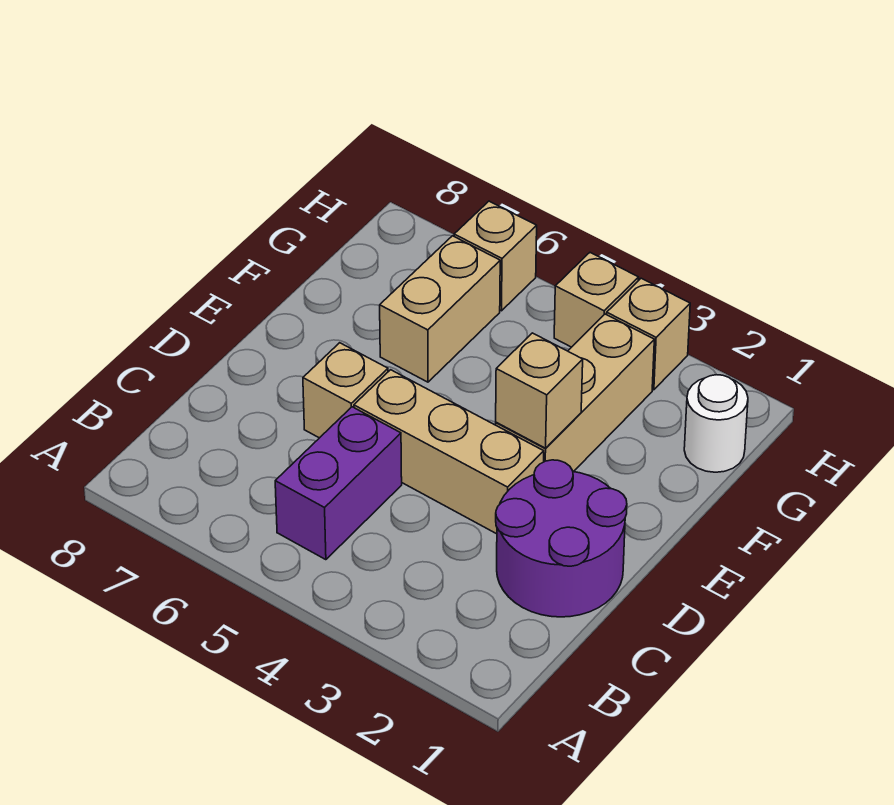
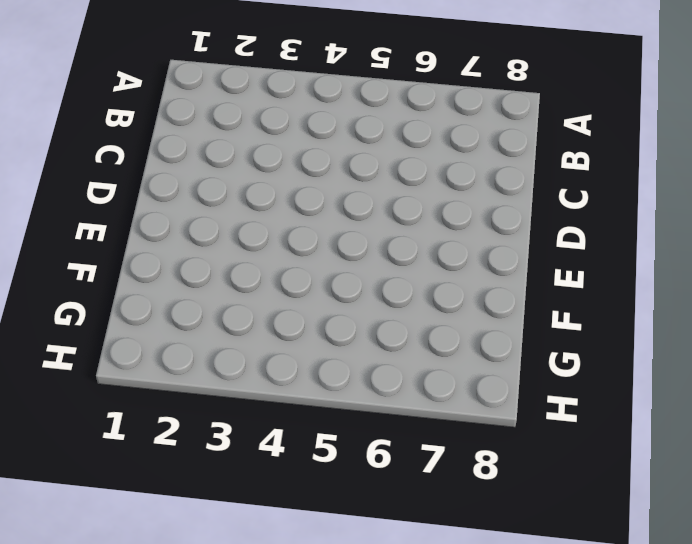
none -> purple 1x2 brick [275,407,402,560]
none -> purple 2x2 round brick [496,460,627,617]

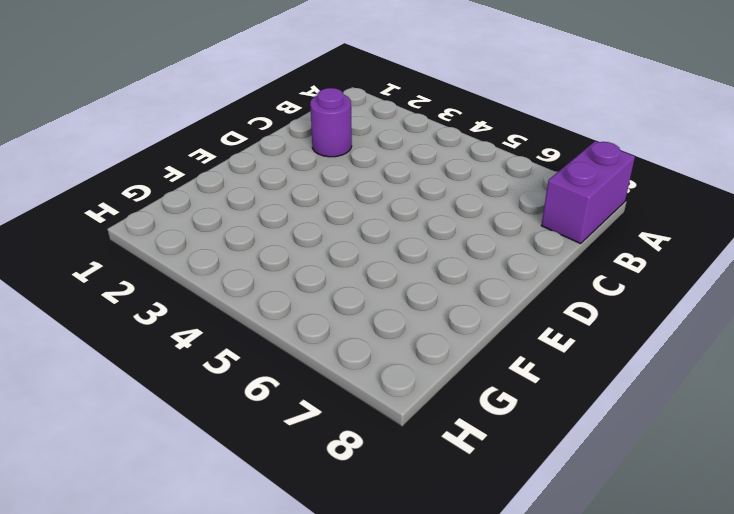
purple 1x2 brick [541,141,635,244] -> purple 1x2 brick moved to [275,407,402,560]
purple 1x1 round brick [310,88,352,157] -> purple 2x2 round brick [496,460,627,617]
none -> tan 1x3 brick [354,370,544,534]
none -> tan 1x1 brick [303,343,388,438]

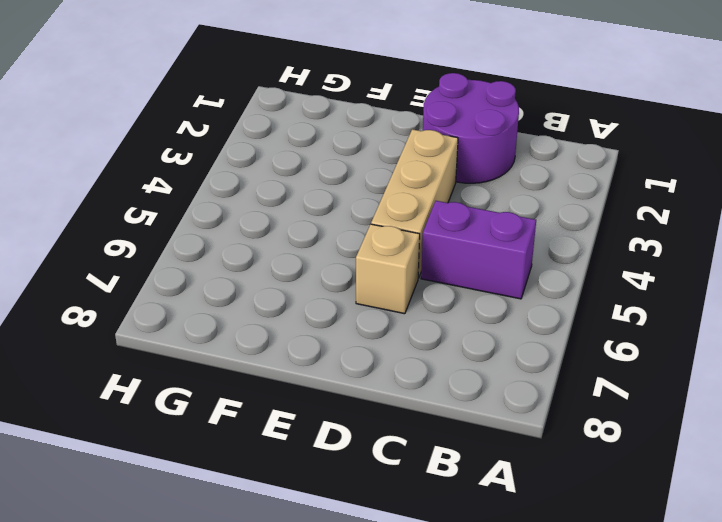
none -> tan 1x3 brick [496,314,654,472]
none -> tan 1x2 brick [380,236,500,382]

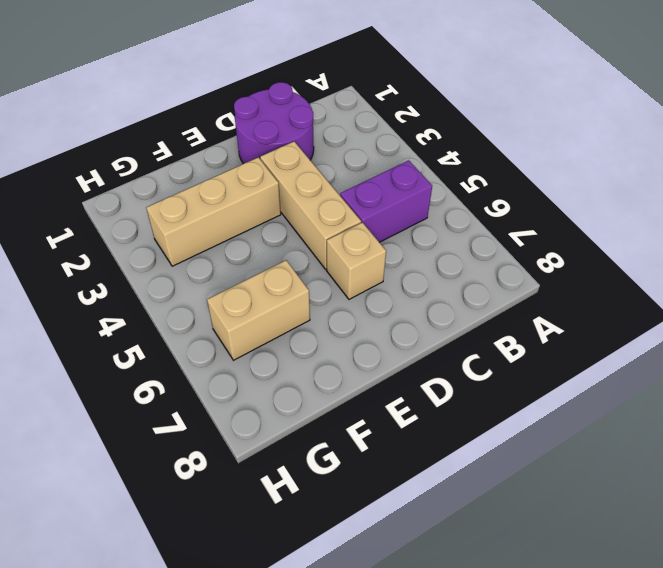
none -> white 1x1 round brick [684,375,748,472]
none -> tan 1x1 brick [607,278,690,390]

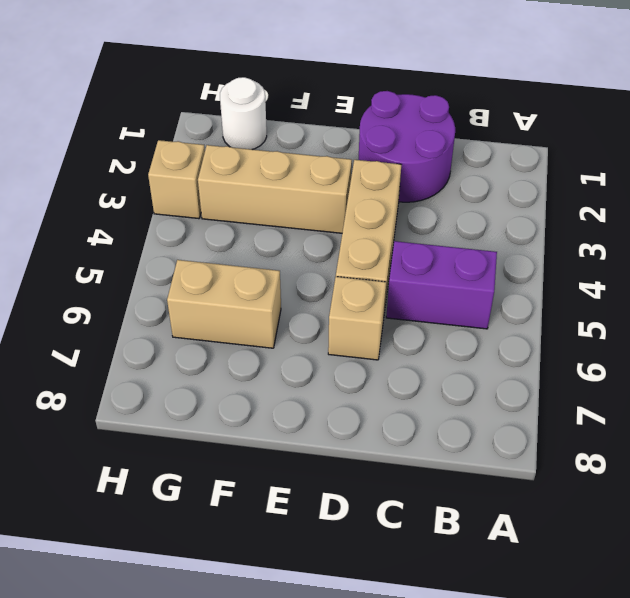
none -> tan 1x1 brick [554,253,639,347]
none -> tan 1x1 brick [454,201,537,311]

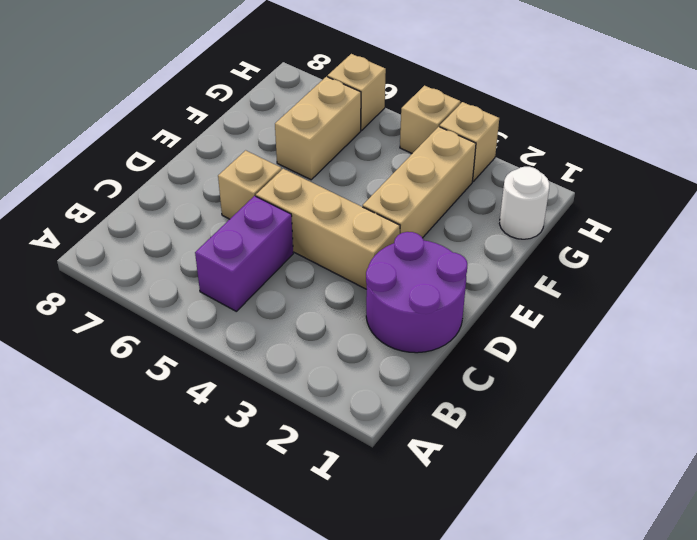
none -> tan 1x1 brick [496,333,583,448]

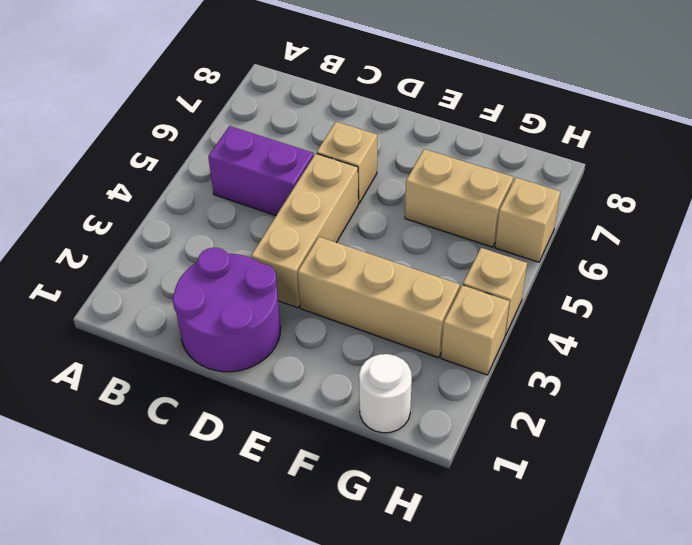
none -> tan 1x1 brick [496,333,583,448]

